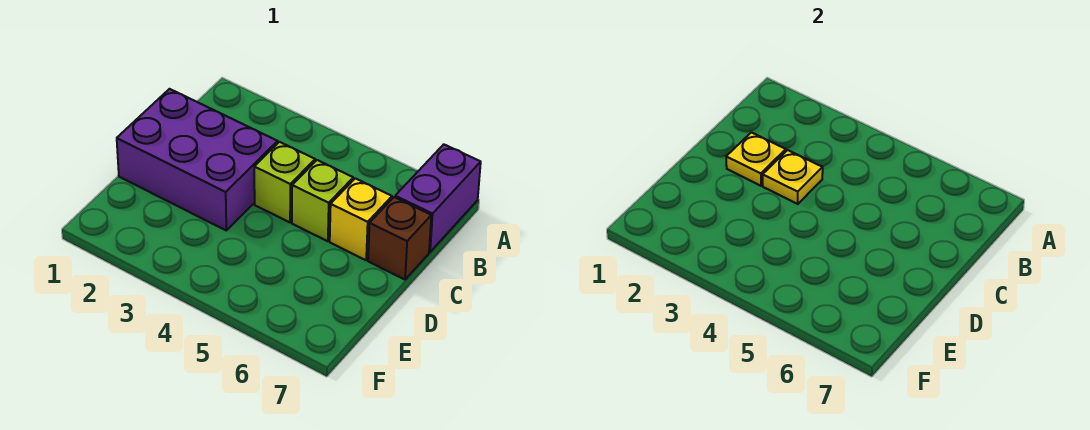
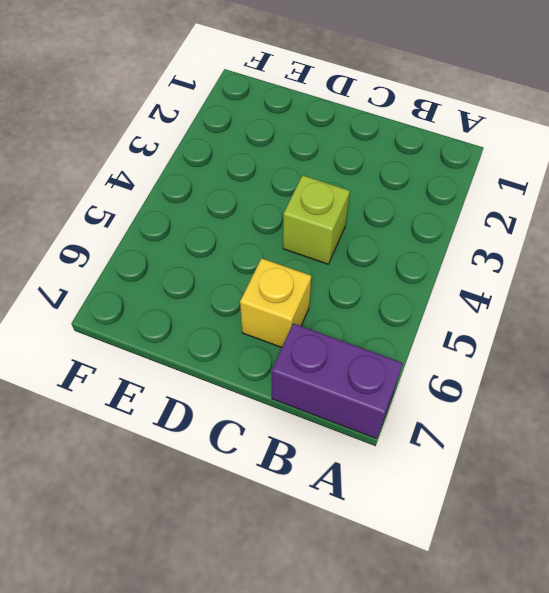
none -> purple 2x3 brick [117,89,278,230]
none -> lime 1x1 brick [292,160,353,241]

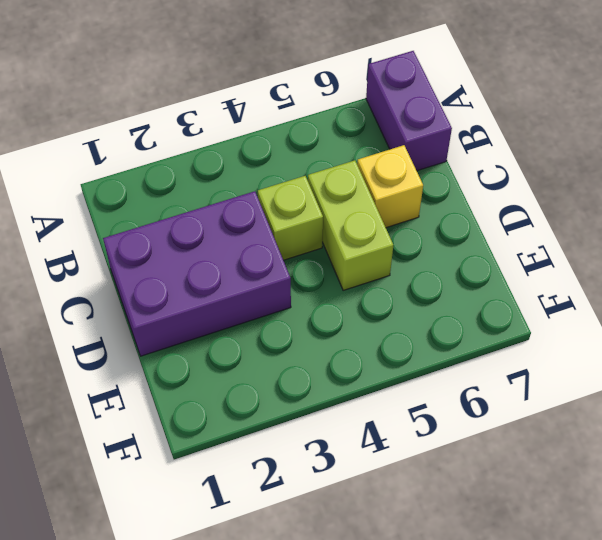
lime 1x2 brick [308,160,393,291] -> lime 1x1 brick [292,160,353,241]
none -> brown 1x1 brick [368,197,431,280]
none -> yellow 1x1 plate [726,132,786,186]

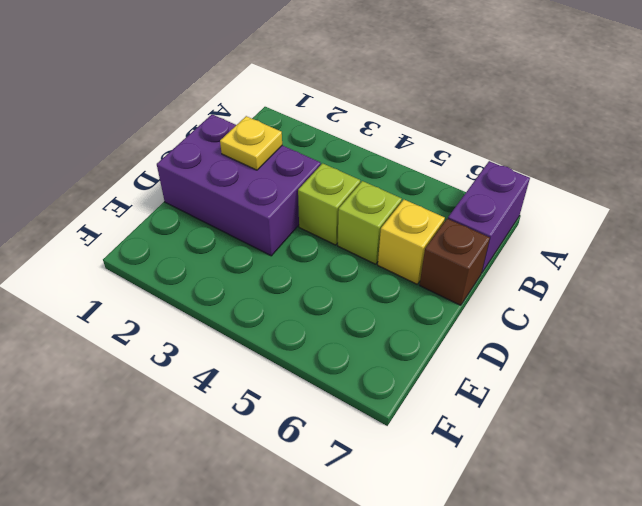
none -> yellow 1x1 plate [763,150,823,204]

